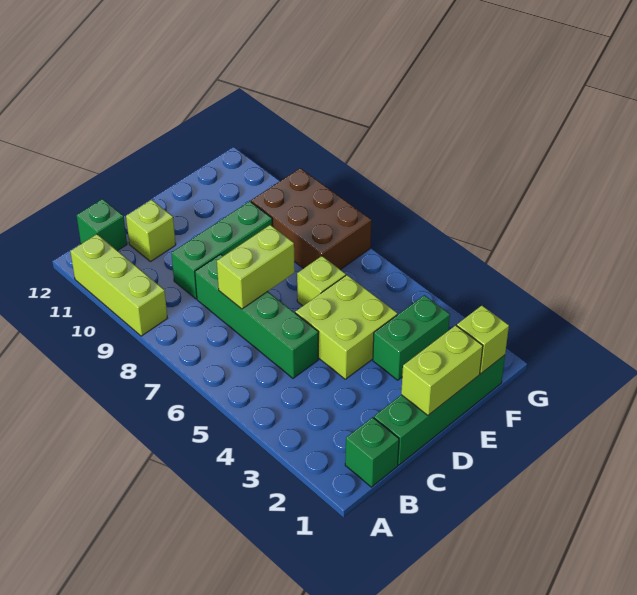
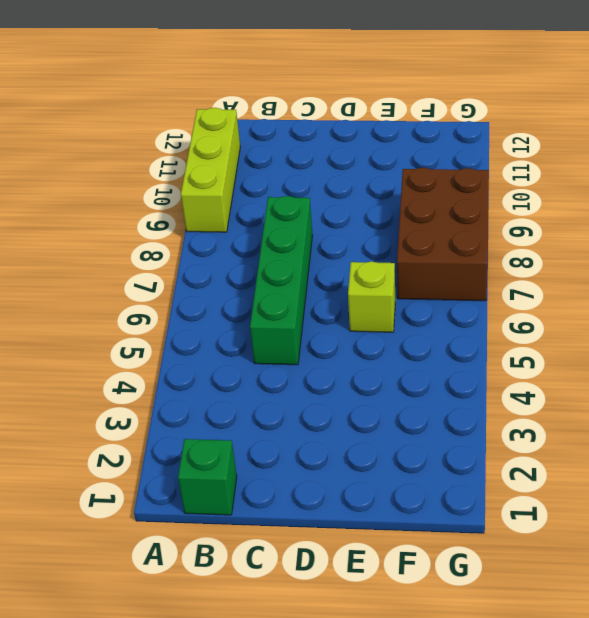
none -> green 1x1 brick [77,199,127,251]
none -> green 1x4 brick [374,355,505,465]
none -> green 1x3 brick [171,201,272,299]

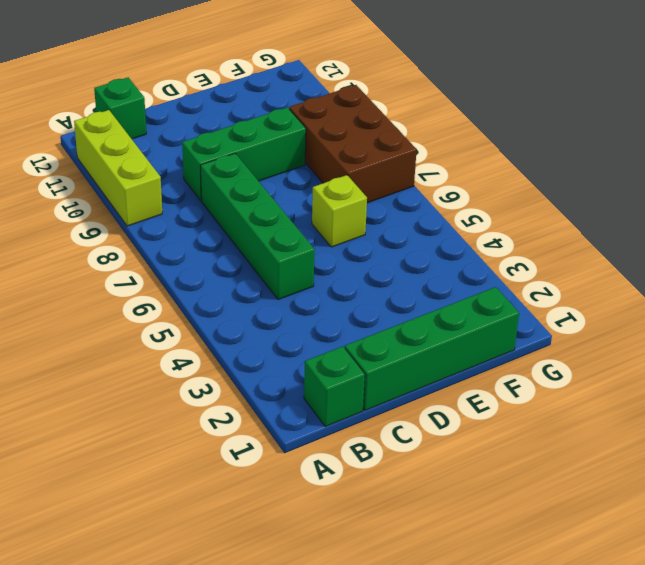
none -> lime 1x1 brick [126,200,176,262]
none -> lime 2x2 brick [295,275,397,379]
none -> green 1x2 brick [373,295,450,380]

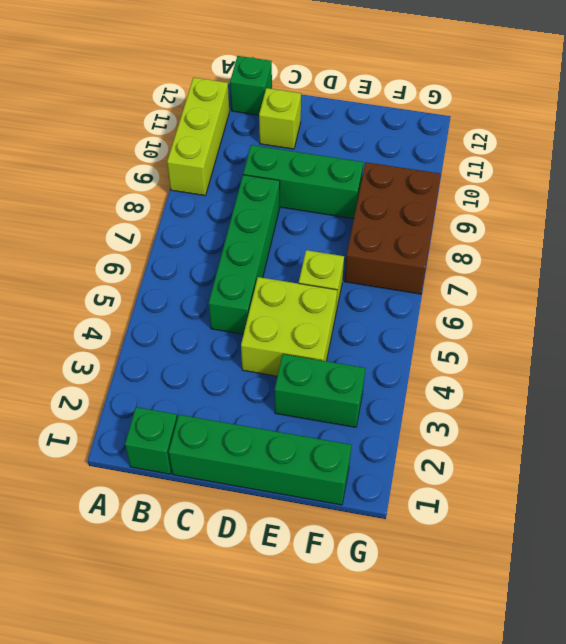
none -> lime 1x2 brick [217,225,295,309]
none -> lime 1x2 brick [401,325,483,415]
none -> lime 1x1 brick [457,306,509,374]

